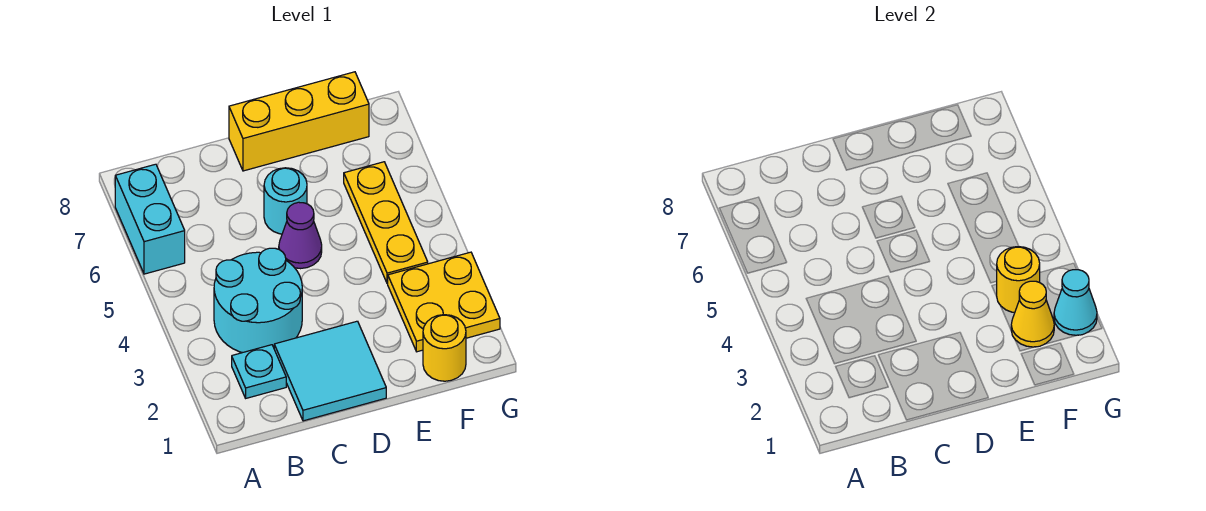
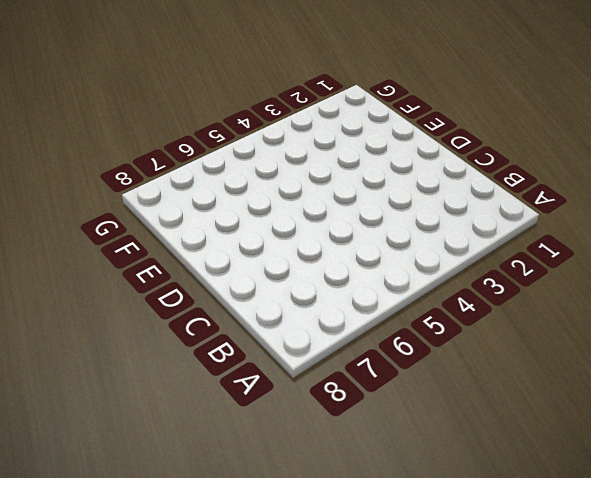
none -> cyan 1x2 brick [115,164,185,274]
none -> cyan 1x1 plate [232,345,286,398]
none -> cyan 2x2 round brick [214,248,302,353]

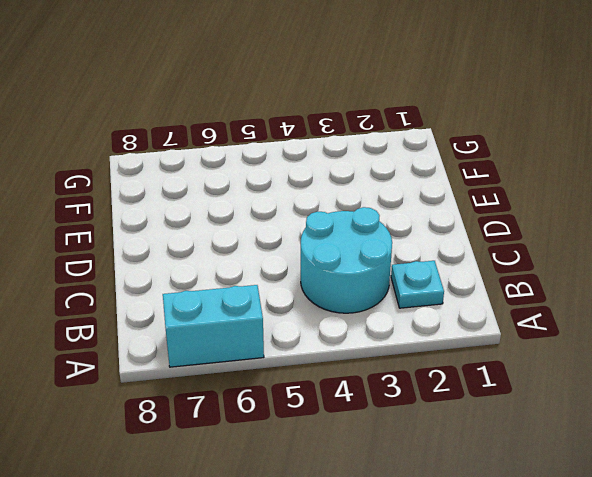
none -> cyan 2x2 tile [274,321,386,421]
none -> purple 1x1 cone [279,202,322,269]
none -> cyan 1x1 round brick [264,168,307,234]

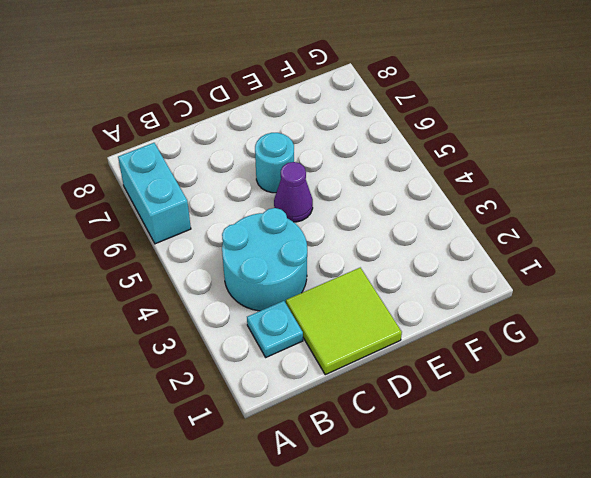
lime 2x2 tile [286,268,402,375] -> cyan 2x2 tile [274,321,386,421]
none -> yellow 1x3 brick [229,72,369,171]
none -> yellow 1x1 round brick [423,315,466,381]
none -> yellow 2x2 plate [388,252,500,352]

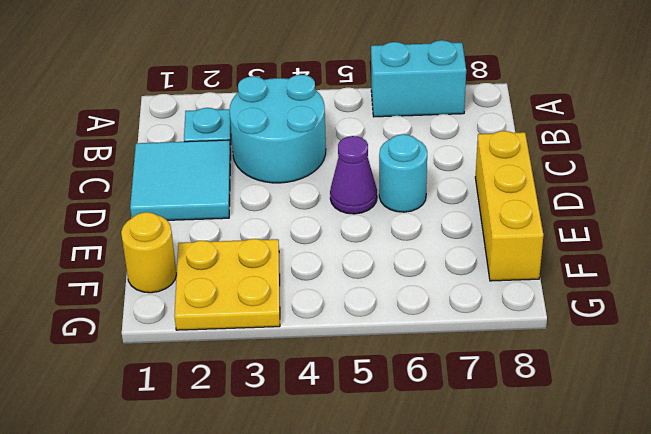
none -> yellow 1x3 plate [344,162,428,284]
none -> yellow 1x1 cone [1011,281,1054,347]
none -> yellow 1x1 round brick [996,247,1040,313]

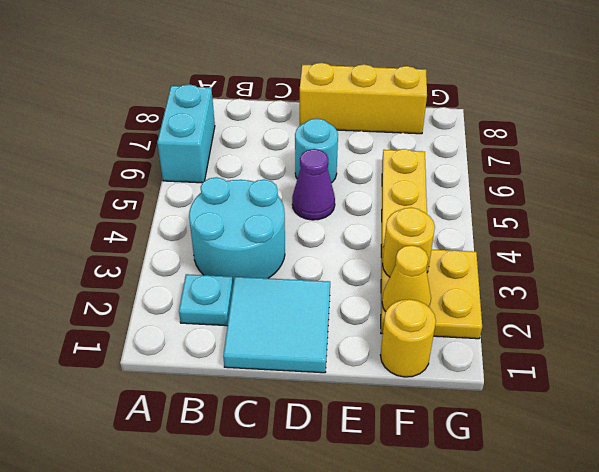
none -> cyan 1x1 cone [1054,270,1097,335]

